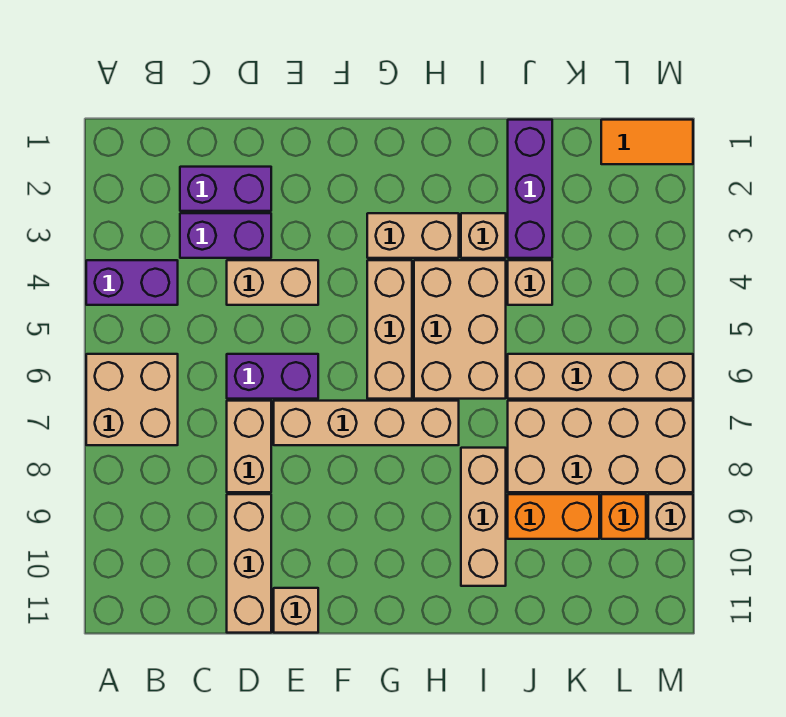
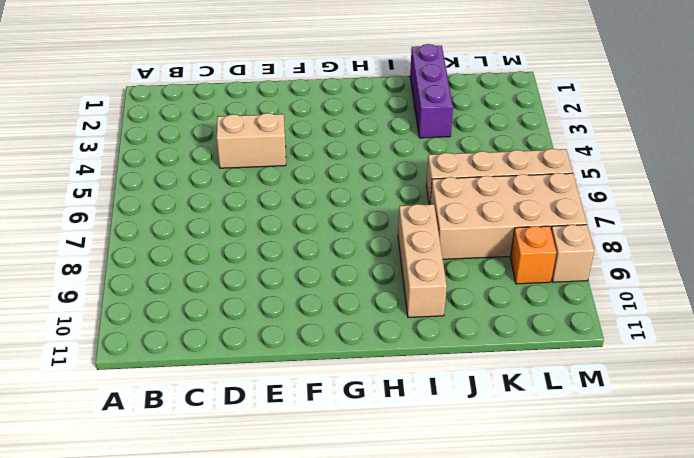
none -> purple 1x2 brick [86,260,178,305]
none -> tan 2x2 brick [86,354,178,445]
none -> purple 1x2 brick [180,167,271,211]

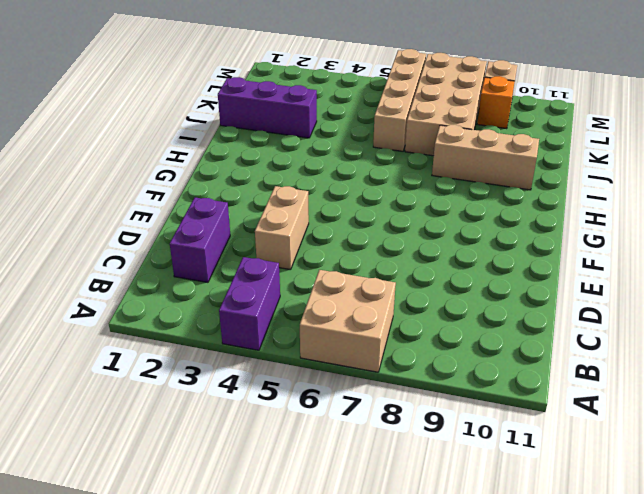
none -> purple 1x2 brick [180,213,271,258]
none -> purple 1x2 brick [227,354,318,399]
none -> tan 1x2 brick [227,401,271,492]

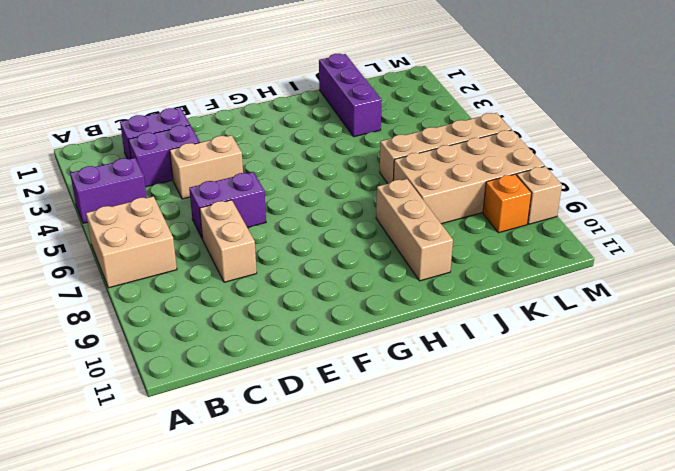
none -> tan 1x3 brick [227,494,271,633]
none -> tan 1x4 brick [274,401,459,445]
none -> tan 1x1 brick [274,588,318,633]

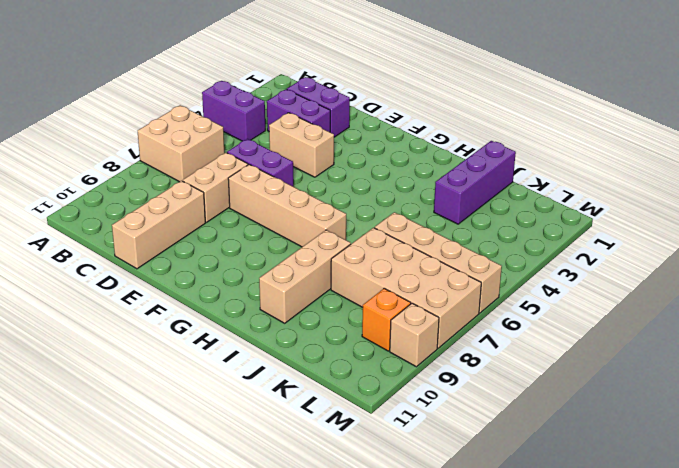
none -> tan 1x1 brick [274,588,318,633]
none -> tan 1x2 brick [367,213,459,258]
none -> tan 1x3 brick [367,260,412,399]

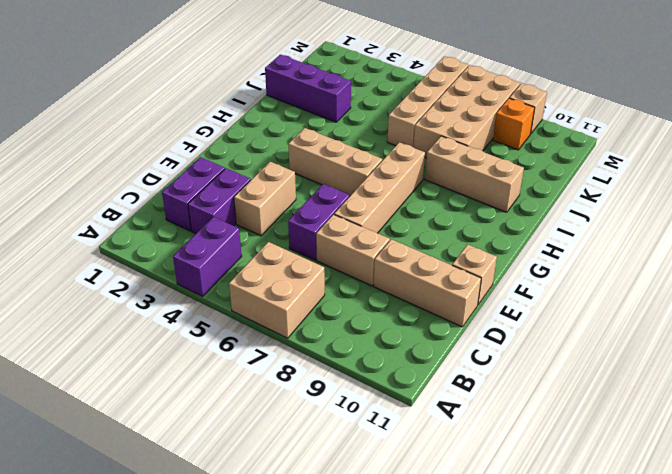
none -> tan 1x2 brick [367,213,459,258]
none -> tan 2x3 brick [414,260,506,399]
none -> tan 1x1 brick [461,213,506,258]

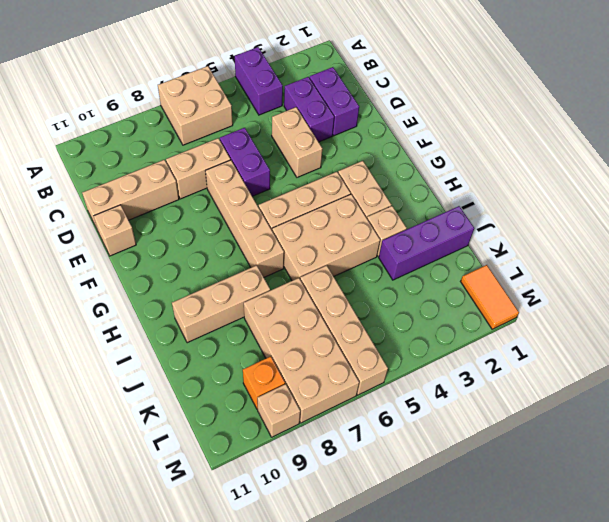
none -> tan 1x1 brick [508,260,552,305]
none -> orange 1x2 brick [508,494,599,539]

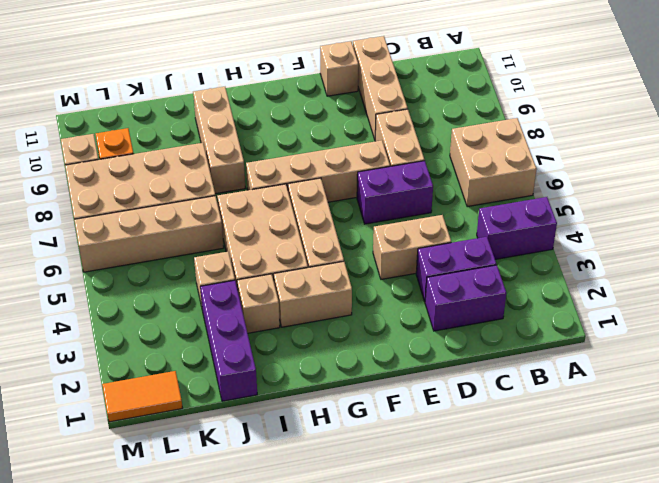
none -> orange 1x2 brick [508,494,599,539]

